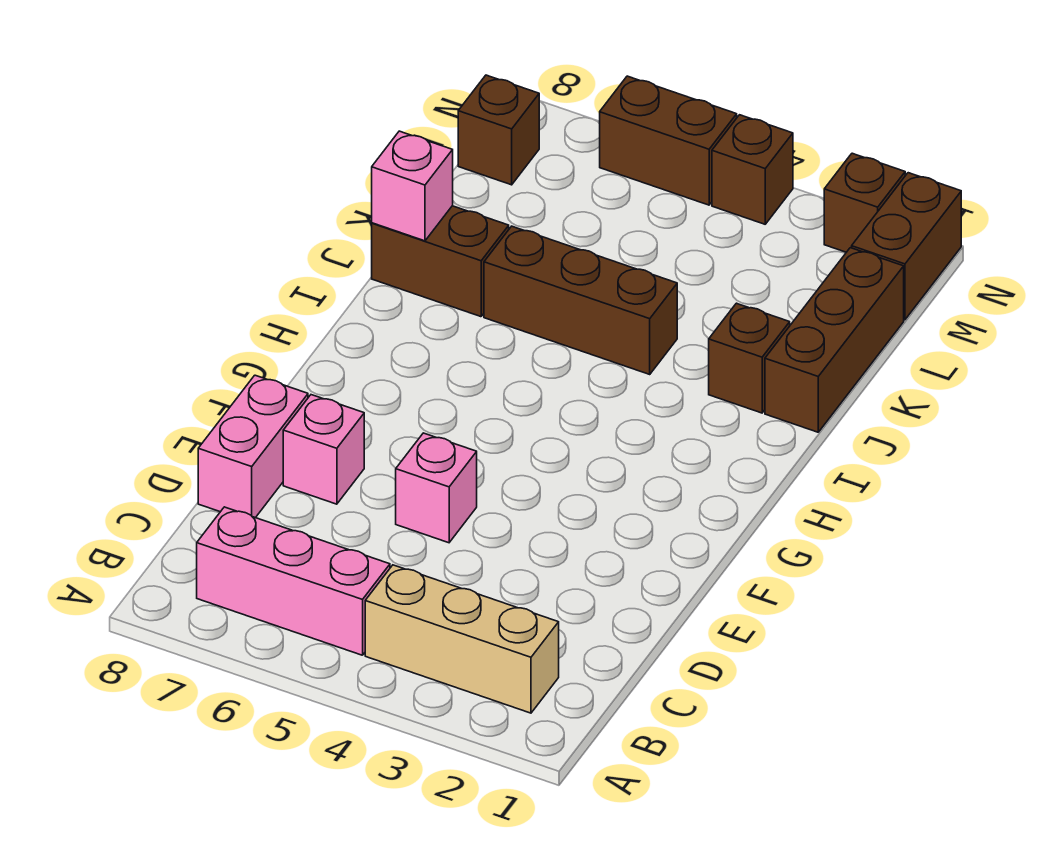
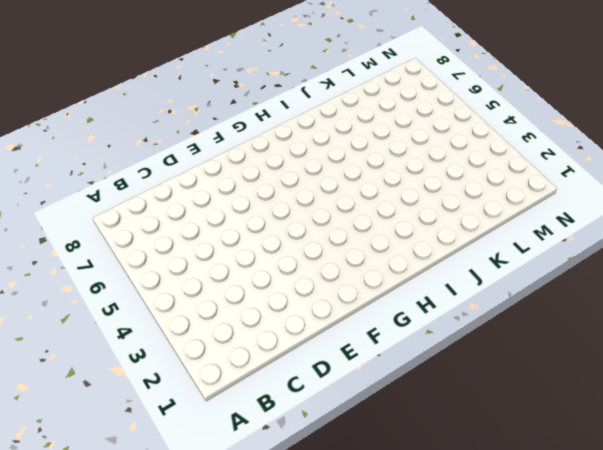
none -> tan 1x3 brick [365,565,559,713]
none -> pink 1x3 brick [197,507,390,655]
none -> pink 1x2 brick [198,375,308,518]

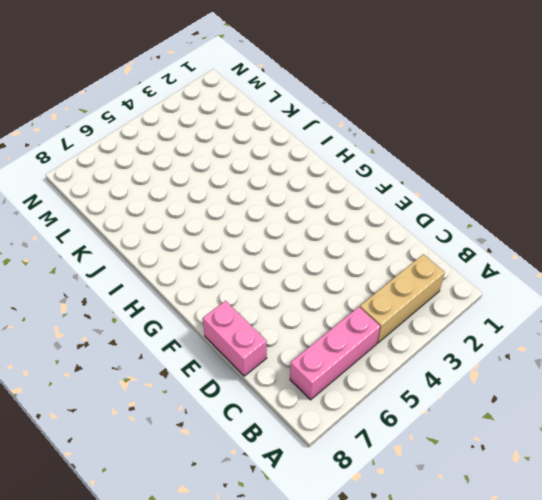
none -> pink 1x1 brick [396,433,477,543]
none -> pink 1x1 brick [283,395,364,504]
none -> brown 1x3 brick [765,248,904,432]

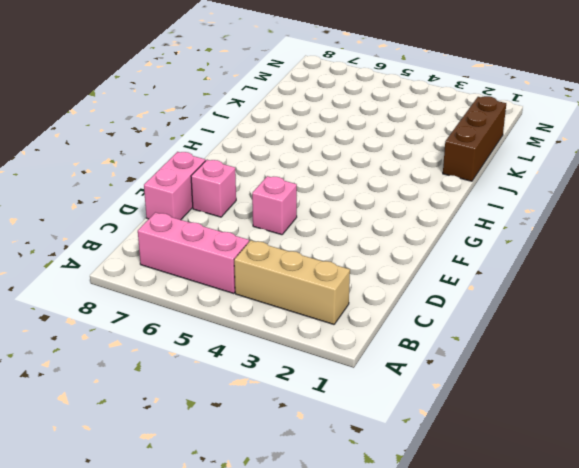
none -> brown 1x1 brick [709,303,790,413]
none -> brown 1x3 brick [484,226,677,374]
none -> brown 1x2 brick [372,206,509,317]

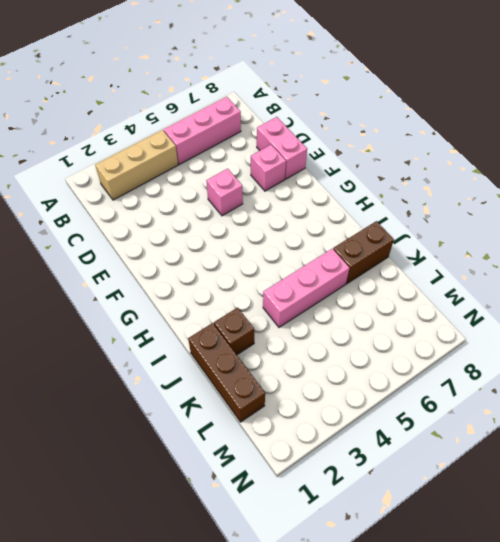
pink 1x3 brick [263,249,350,327] -> brown 1x3 brick [484,226,677,374]
none -> brown 1x2 brick [852,173,961,320]
none -> brown 1x1 brick [458,75,539,185]
none -> brown 1x1 brick [824,153,905,252]

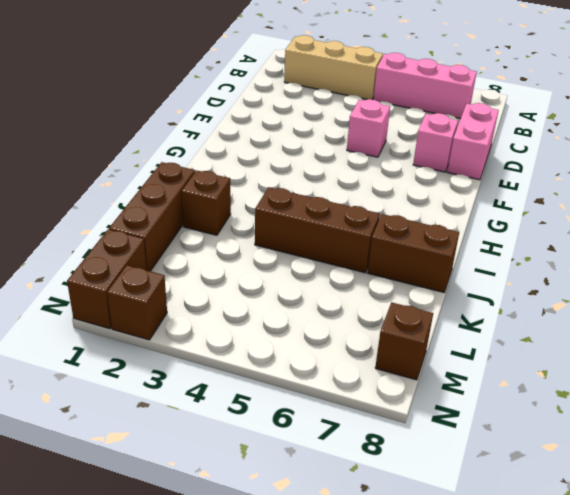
none -> brown 1x1 brick [712,115,793,224]
none -> brown 1x2 brick [600,76,737,205]
none -> pink 1x1 brick [372,131,453,241]

